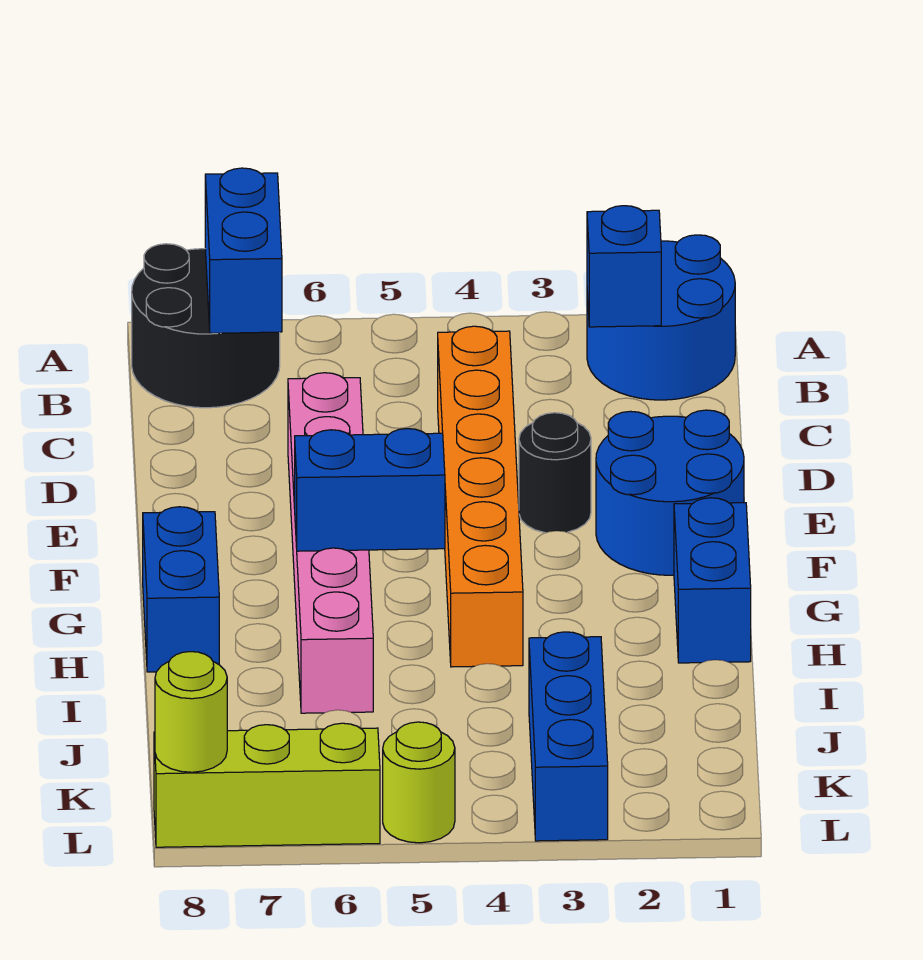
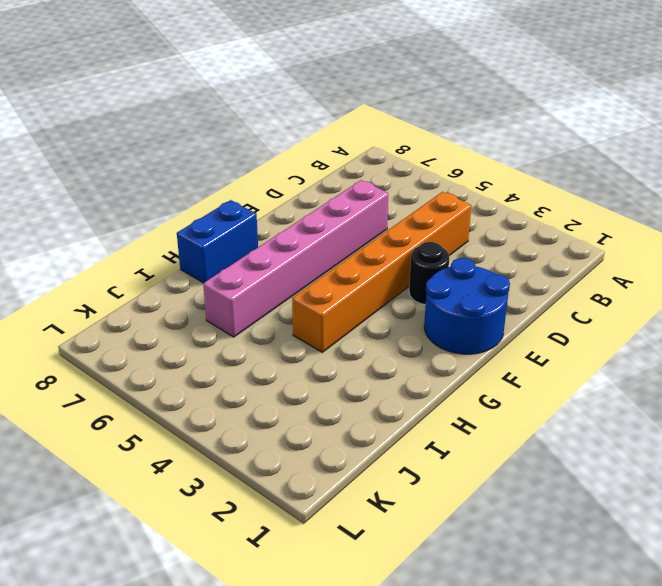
none -> blue 2x2 round brick [587,235,735,400]
none -> black 2x2 round brick [132,244,280,408]
none -> blue 1x2 brick [674,498,751,663]

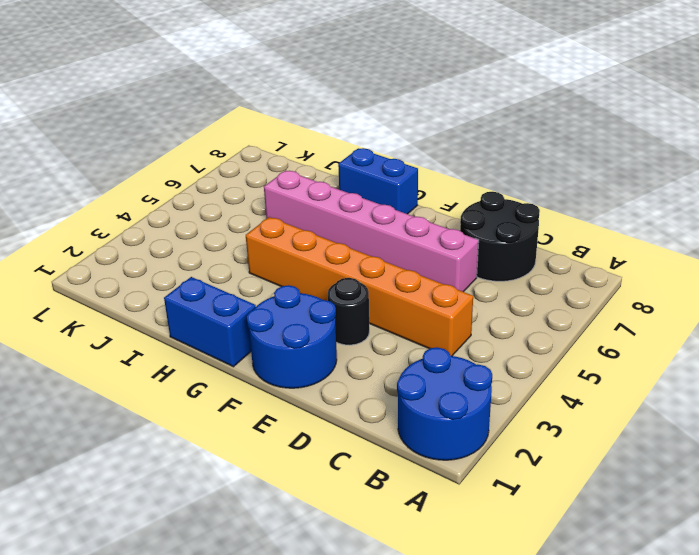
black 2x2 round brick [460,192,540,281] -> black 2x2 round brick moved to [132,244,280,408]
none -> blue 1x3 brick [529,632,608,841]
none -> lime 1x1 round brick [383,722,455,843]
none -> lime 1x3 brick [154,723,380,847]

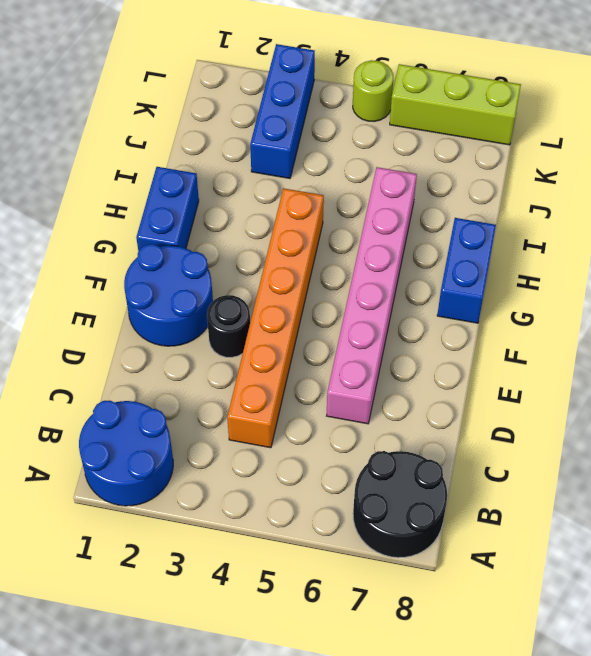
none -> blue 1x2 brick [205,168,282,333]
none -> blue 1x1 brick [587,206,661,327]
none -> blue 1x2 brick [295,429,445,551]

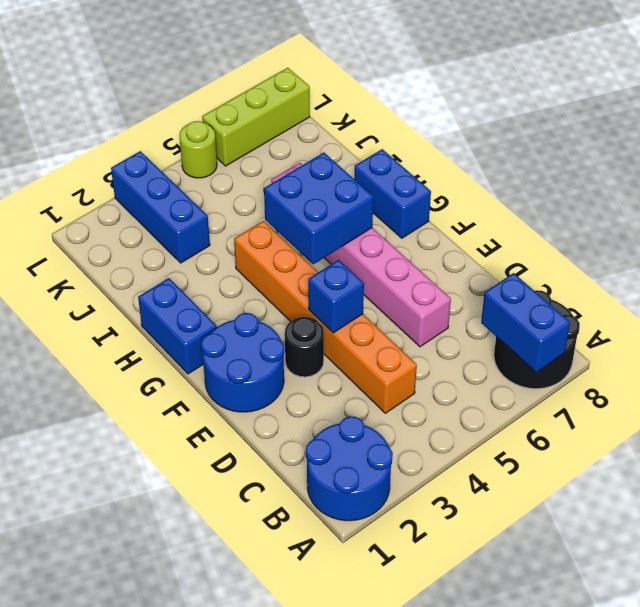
blue 1x1 brick [308,260,364,333] -> blue 1x1 brick moved to [587,206,661,327]
blue 2x2 brick [264,153,373,264] -> blue 1x2 brick [295,429,445,551]
none -> lime 1x1 round brick [155,652,227,772]

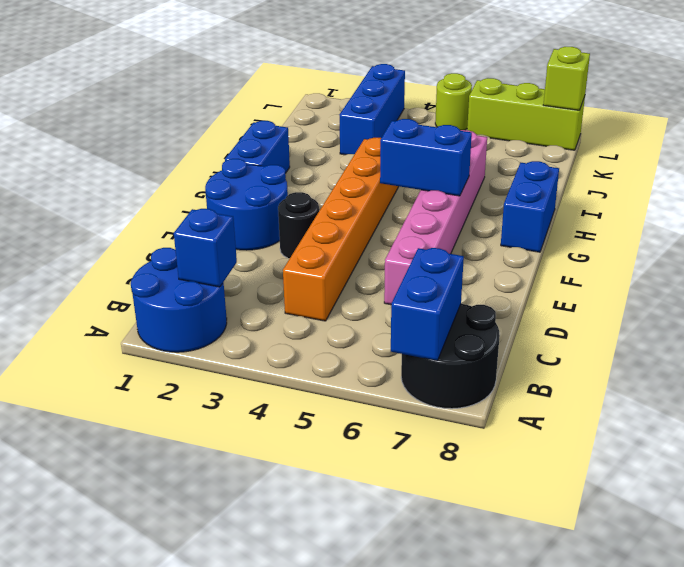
lime 1x1 brick [543,47,590,110] -> lime 1x1 round brick [155,652,227,772]

